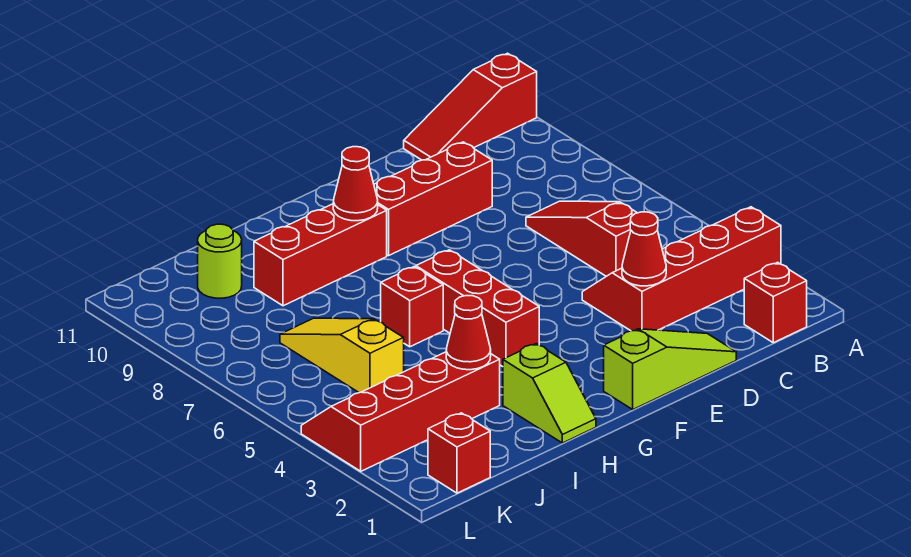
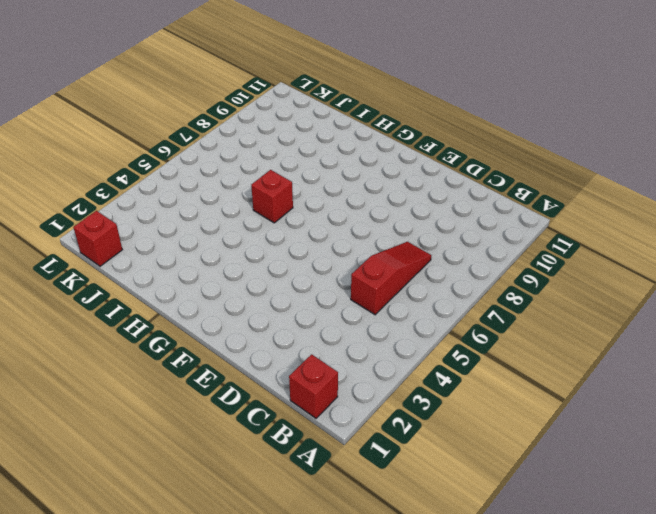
none -> red 2x4 slope [582,207,781,331]
none -> red 1x3 slope [404,53,537,160]
none -> lime 1x3 slope [604,329,736,409]

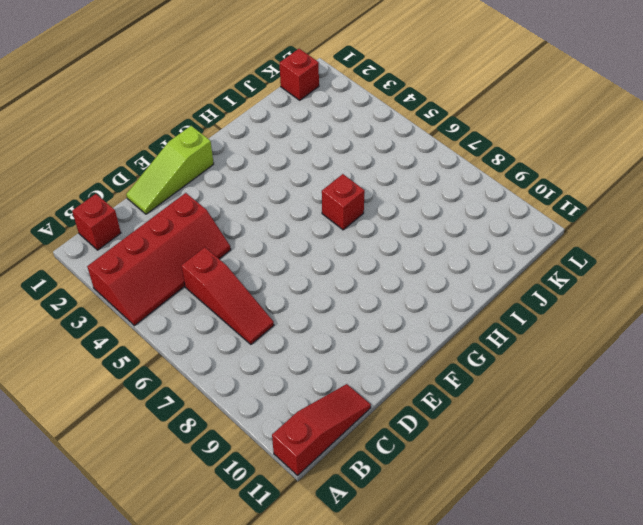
none -> red 1x3 brick [374,142,492,256]
none -> red 1x3 brick [416,250,539,367]
none -> red 1x3 brick [254,204,387,306]

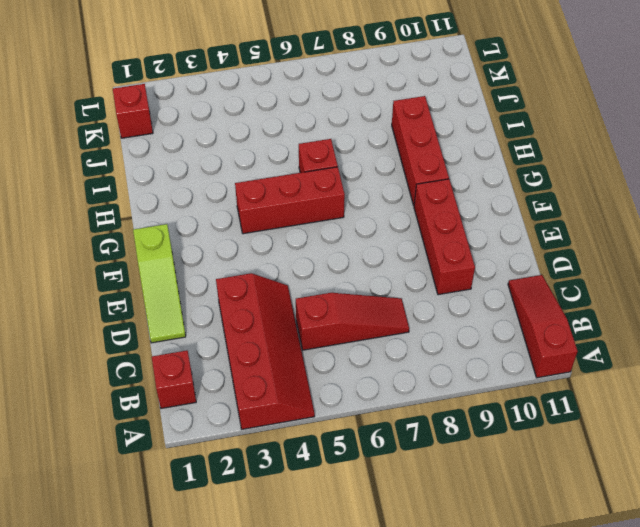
none -> lime 1x2 slope [503,344,596,443]
none -> red 2x4 slope [301,352,500,471]
none -> yellow 1x3 slope [280,318,404,393]

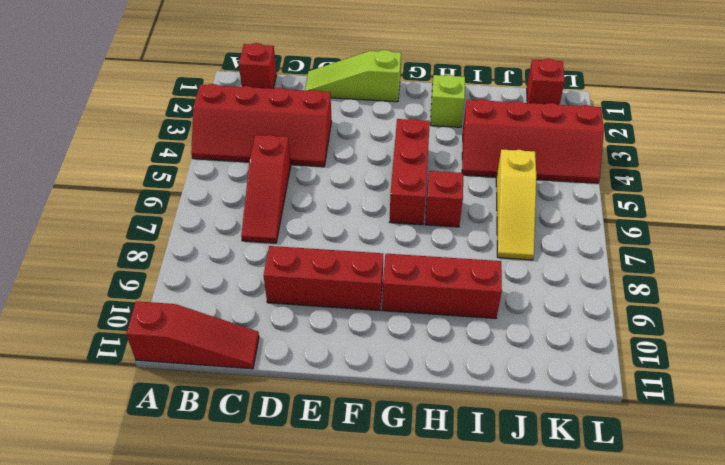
none -> lime 1x1 round brick [198,224,242,298]
none -> red 1x1 cone [622,212,666,286]
none -> red 1x1 cone [333,147,378,221]

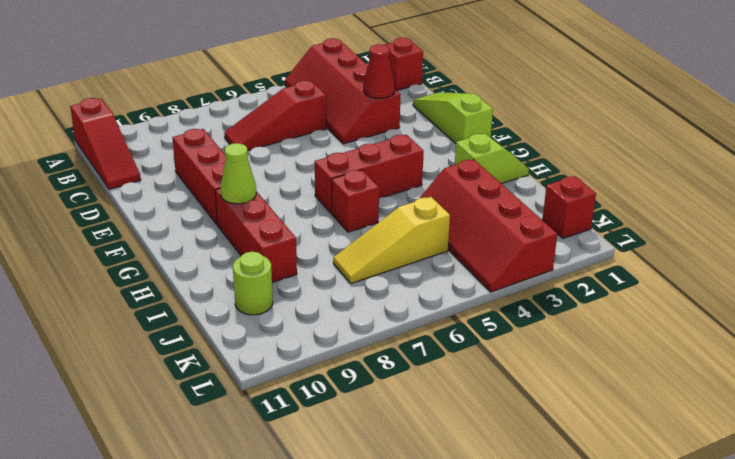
lime 1x1 cone [220,143,256,204] -> red 1x1 cone [333,147,378,221]
none -> red 1x1 cone [446,296,491,370]

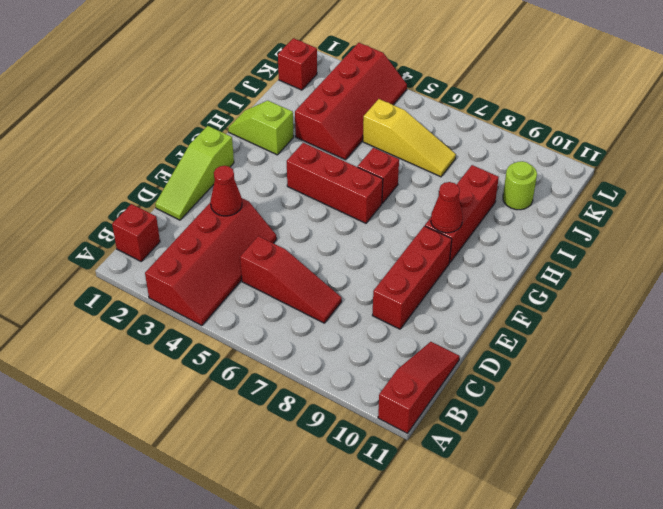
none -> red 1x1 cone [446,296,491,370]

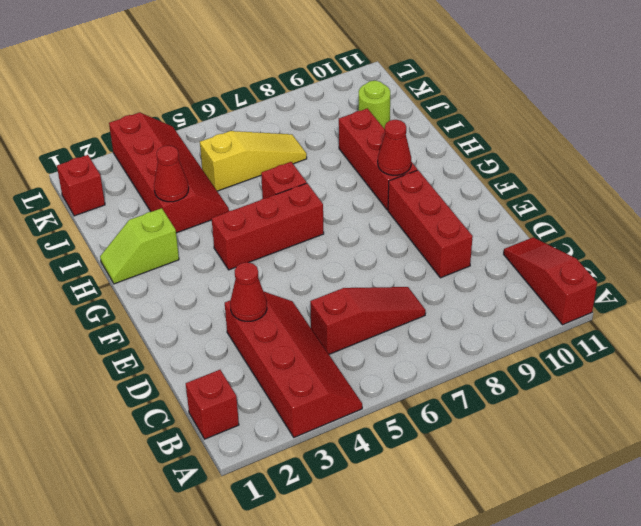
none -> lime 1x3 slope [604,329,736,409]

